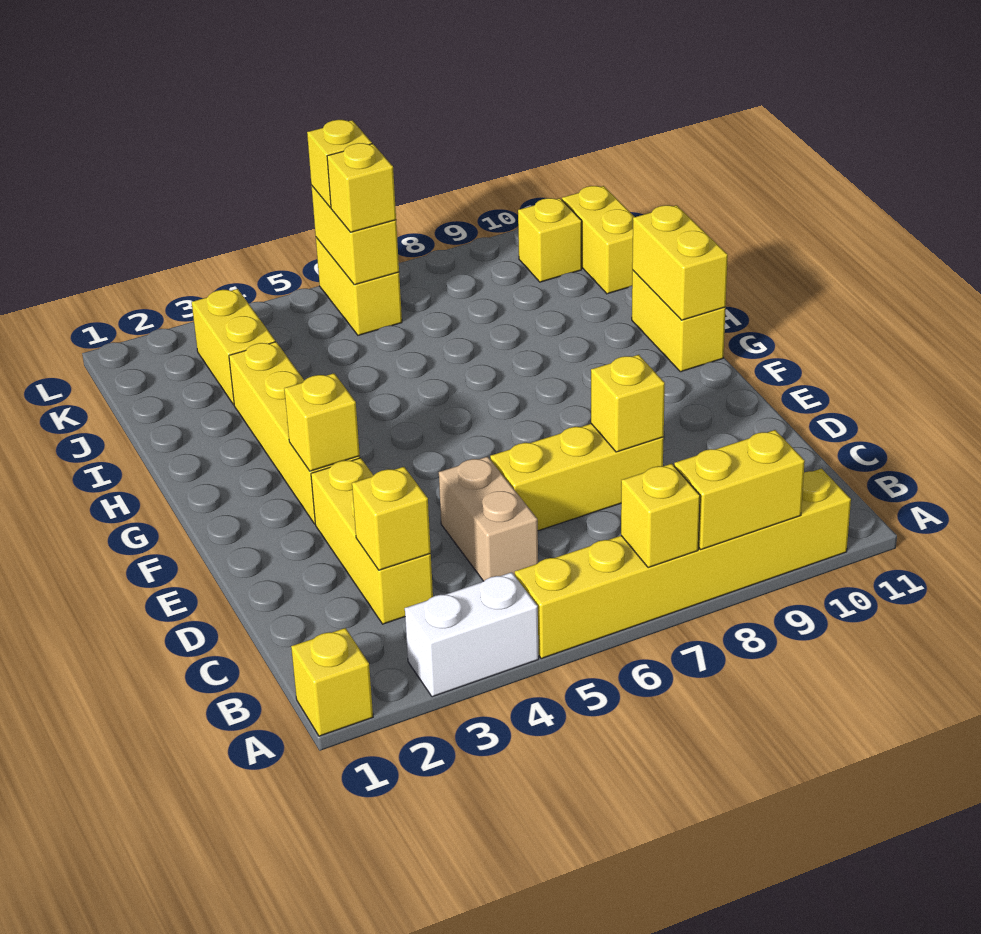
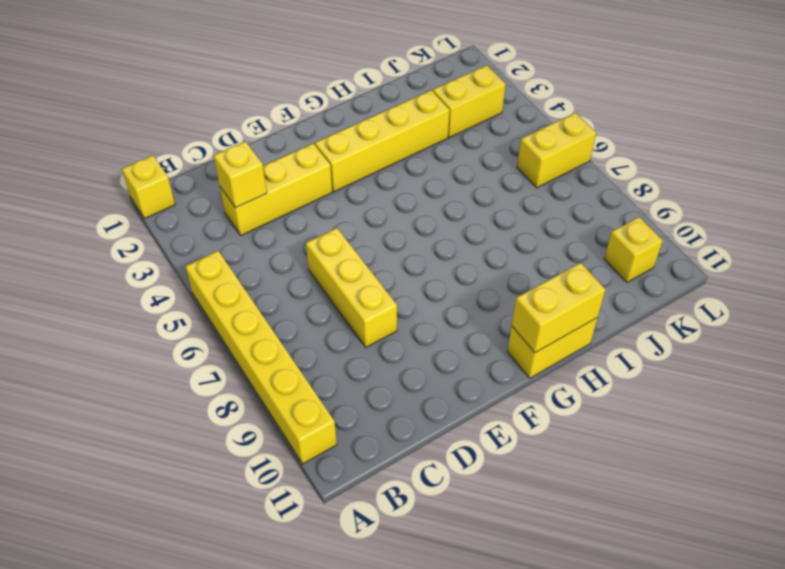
none -> white 1x2 brick [405,572,539,697]
none -> tan 1x2 brick [439,457,538,581]
none -> yellow 1x2 brick [562,186,634,294]

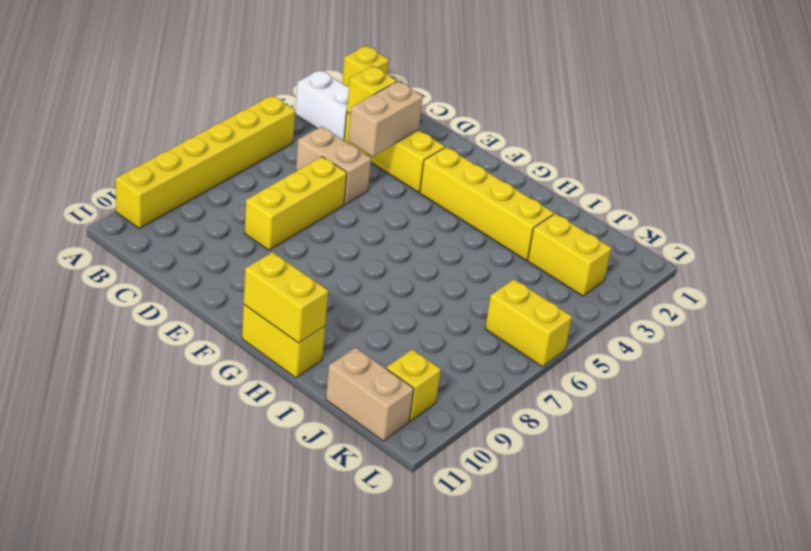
white 1x2 brick [295,70,349,140] -> white 1x2 brick turned to [405,572,539,697]
tan 1x2 brick [348,81,423,157] -> none
tan 1x2 brick [326,348,414,441] -> yellow 1x2 brick [562,186,634,294]
none -> yellow 1x1 brick [621,464,700,568]
none -> yellow 1x2 brick [674,430,805,549]
none -> yellow 1x1 brick [591,355,665,452]

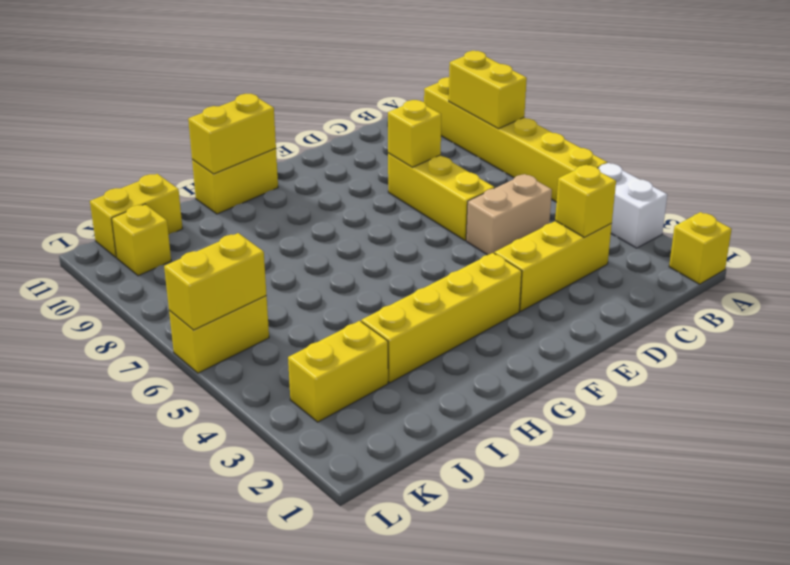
none -> yellow 1x1 brick [621,464,700,568]
none -> yellow 1x1 brick [284,373,360,471]
none -> yellow 1x1 brick [327,143,396,232]

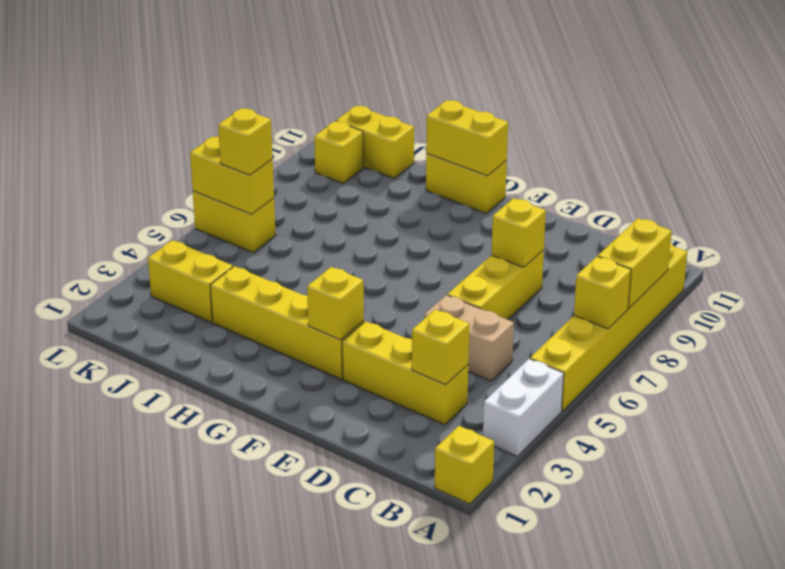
none -> yellow 1x1 brick [307,120,372,208]

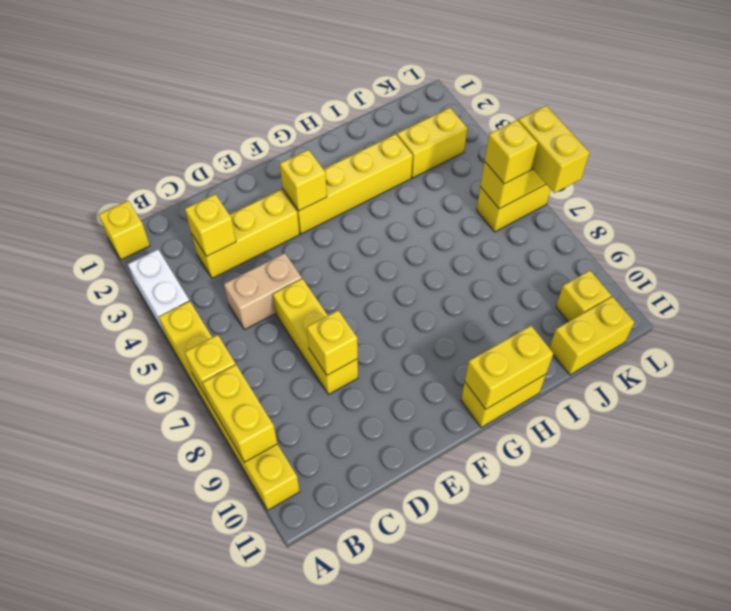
yellow 1x2 brick [518,106,590,193] -> yellow 1x1 brick [307,120,372,208]

